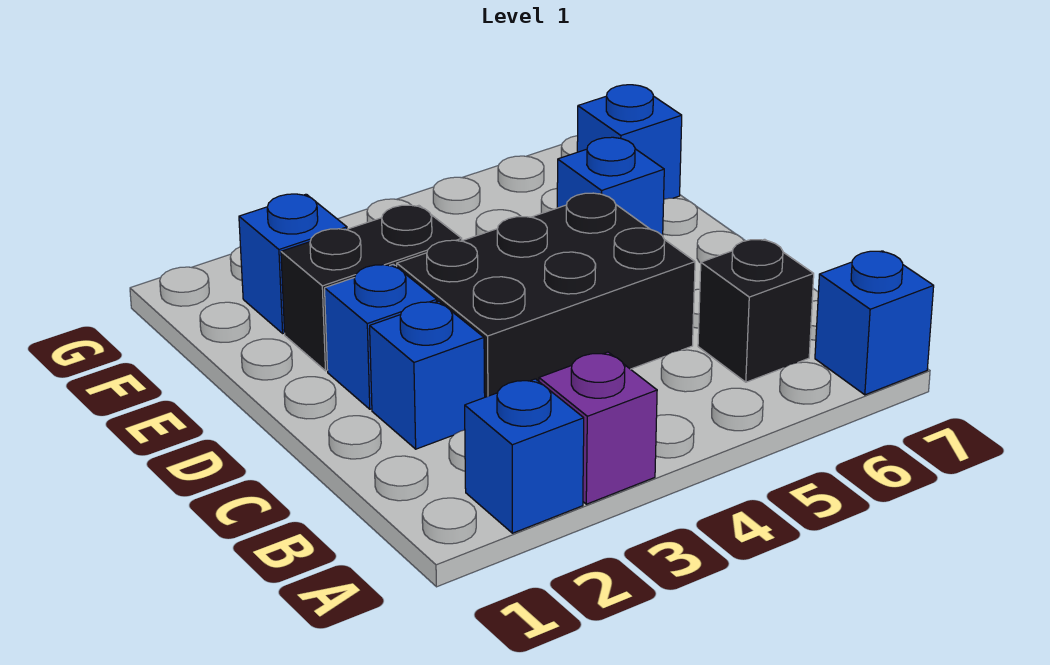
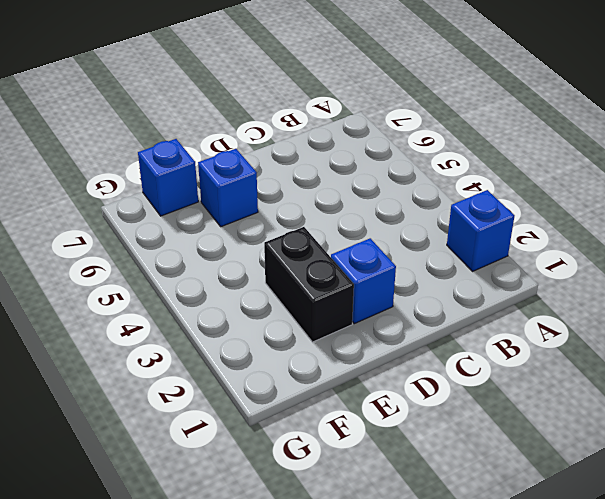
none -> purple 1x1 brick [539,352,657,504]
none -> blue 1x1 brick [815,251,934,395]

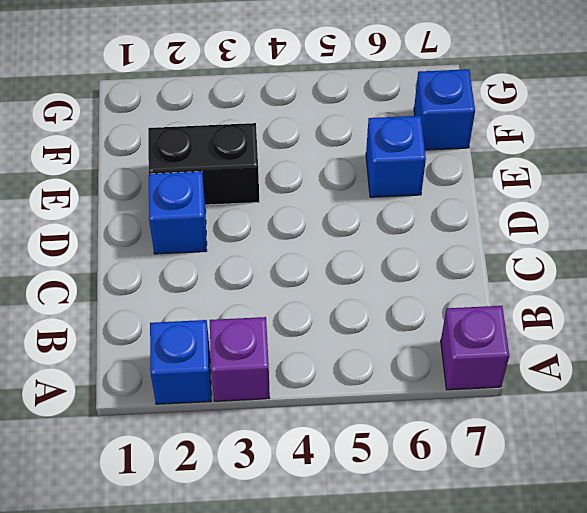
purple 1x1 brick [441,306,509,390] -> blue 1x1 brick [815,251,934,395]
none -> black 1x1 brick [698,239,814,382]
none -> blue 1x1 brick [370,301,485,449]

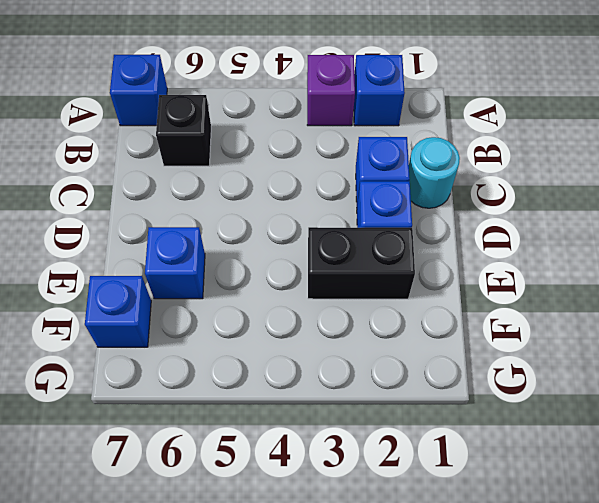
cyan 1x1 round brick [409,137,460,208] -> none
none -> black 2x3 brick [397,193,695,397]
none -> blue 1x1 brick [239,194,347,333]

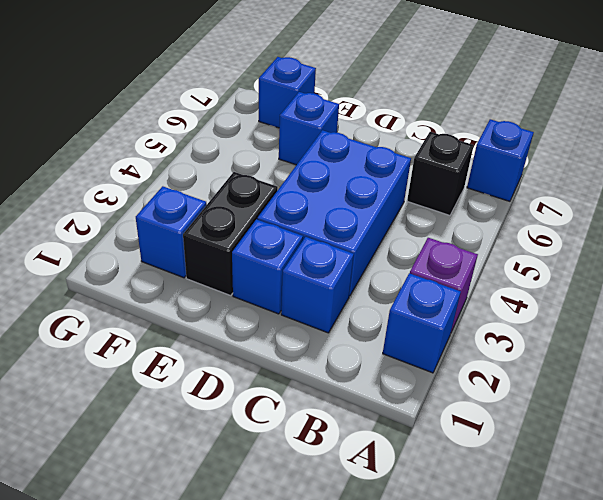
blue 2x3 brick [257,130,411,296] -> black 2x3 brick [397,193,695,397]

